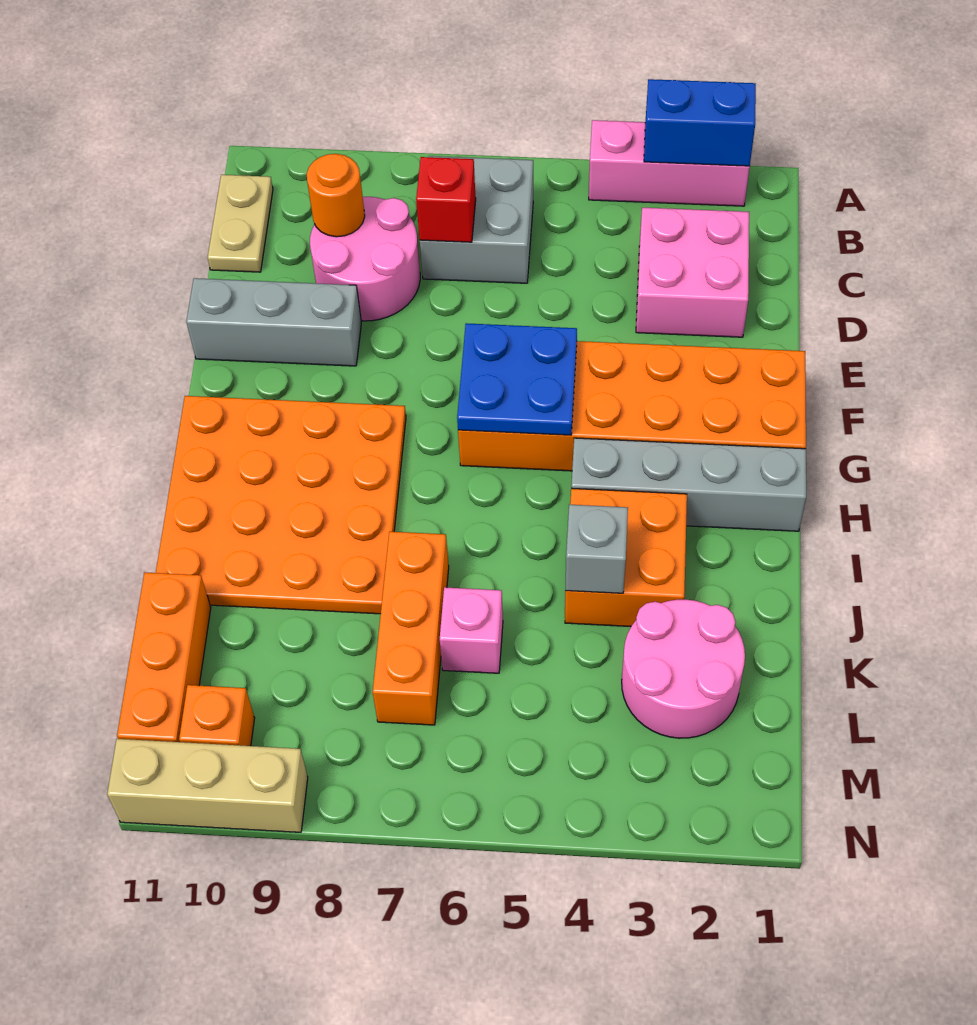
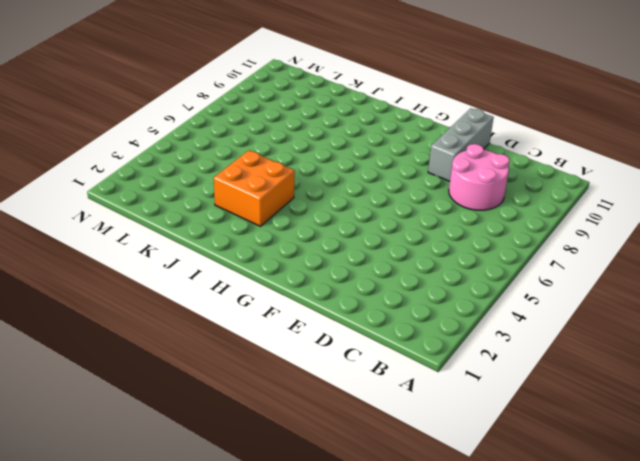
none -> pink 1x3 brick [589,120,750,206]
none -> grey 2x2 brick [420,156,533,283]
none -> tan 1x2 plate [208,175,273,272]

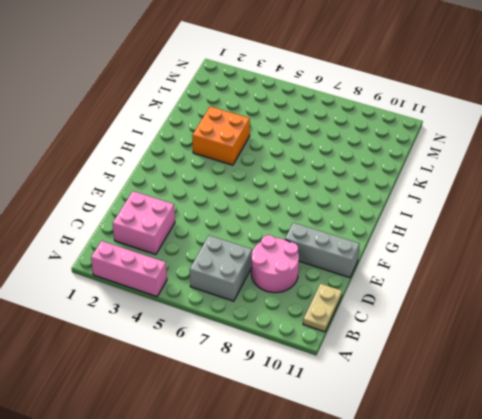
none -> orange 2x6 brick [458,341,806,471]
none -> orange 4x4 plate [156,396,406,614]
none -> grey 1x4 brick [571,438,806,531]

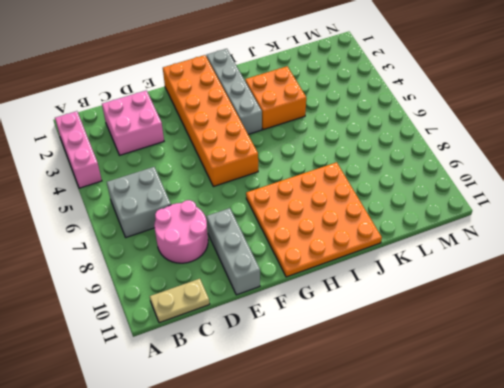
none -> orange 1x3 brick [373,532,449,725]
none -> pink 2x2 round brick [622,600,745,738]
none -> pink 1x1 brick [440,587,503,673]

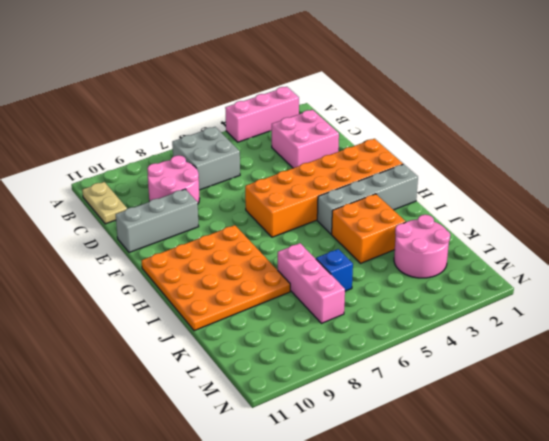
pink 1x3 brick [278,243,345,323] -> orange 1x3 brick [373,532,449,725]
blue 1x1 brick [316,249,353,291] -> pink 1x1 brick [440,587,503,673]
none -> orange 1x3 brick [117,573,211,742]
none -> orange 1x1 brick [179,685,255,746]
none -> tan 1x3 brick [107,739,308,832]

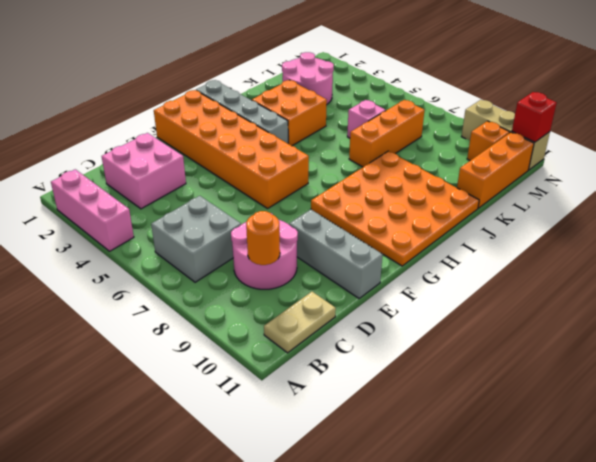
red 1x1 brick [512,92,556,142] -> red 1x1 brick moved to [416,157,476,242]
none -> blue 1x2 brick [644,79,756,166]
none -> blue 2x2 plate [457,323,577,435]
none -> grey 1x1 brick [565,505,628,593]

